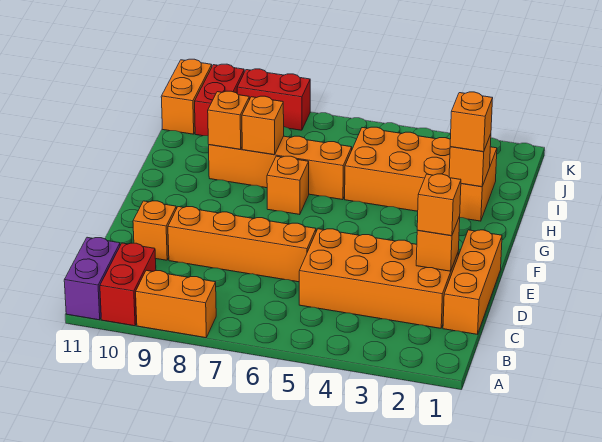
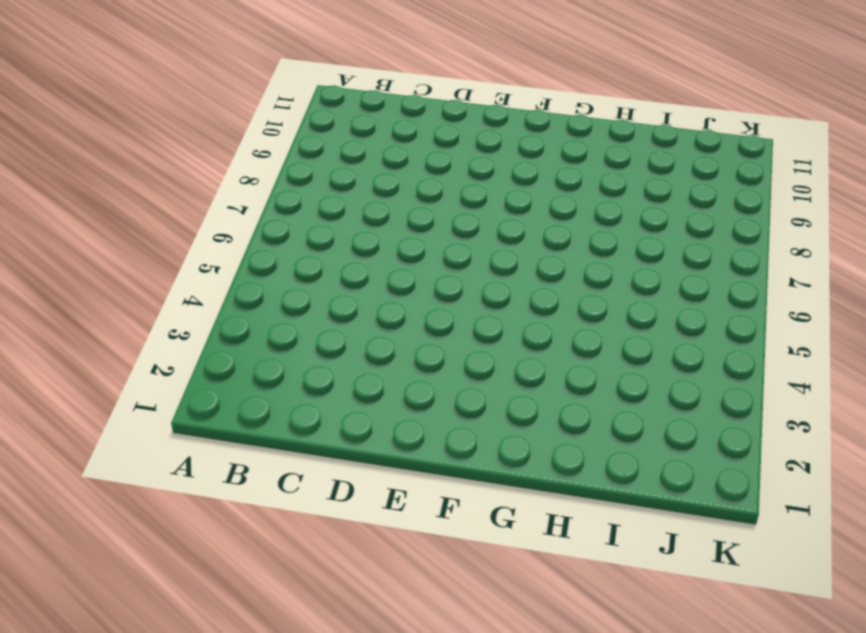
none -> orange 1x2 brick [136,270,216,338]
none -> red 1x2 brick [100,243,156,326]
none -> purple 1x2 brick [64,237,120,320]

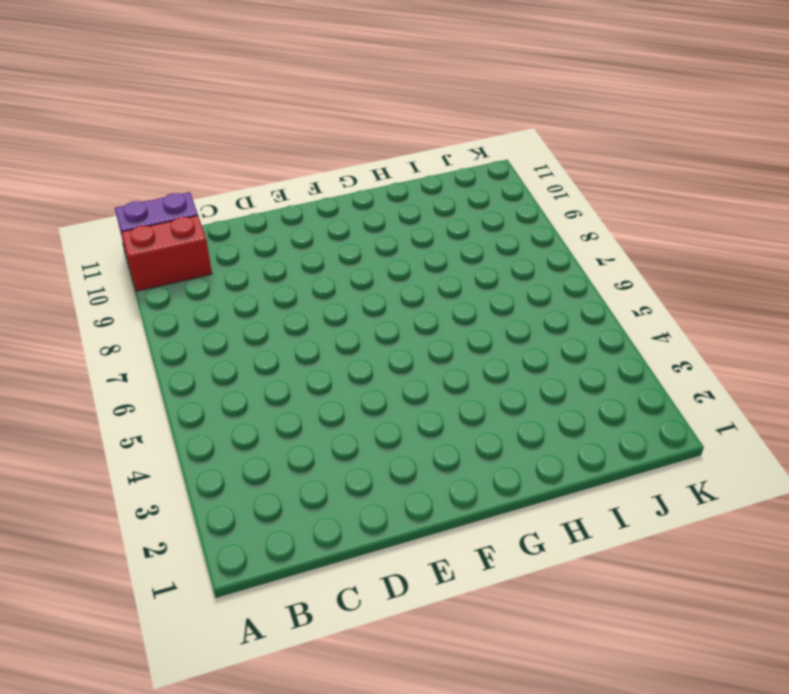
none -> orange 1x2 brick [136,270,216,338]
none -> orange 1x3 brick [443,230,502,334]
none -> orange 2x4 brick [299,229,458,328]

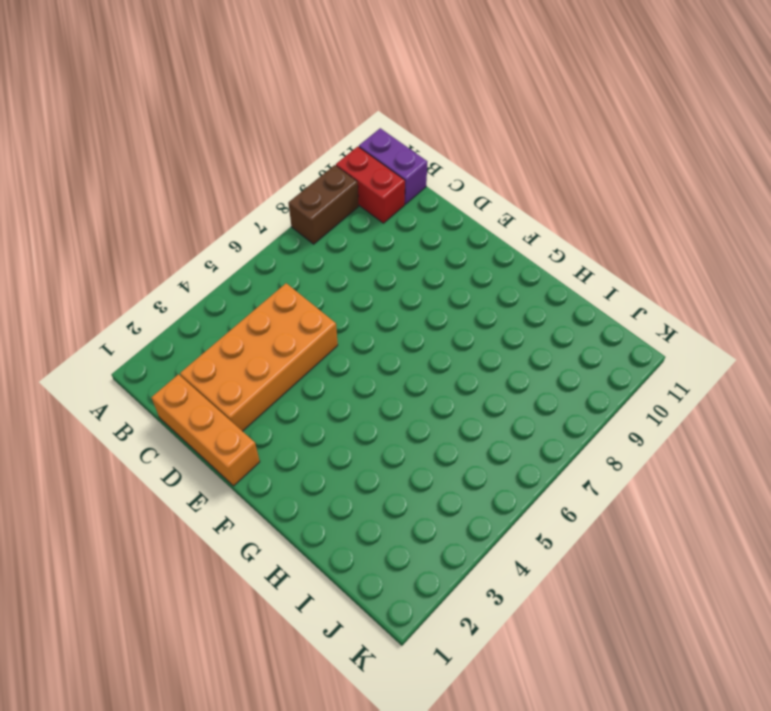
brown 1x2 brick [288,165,359,244] -> orange 1x2 brick [136,270,216,338]
none -> orange 1x4 brick [168,207,316,282]
none -> orange 1x1 brick [133,201,176,260]
none -> orange 1x1 brick [267,156,309,215]

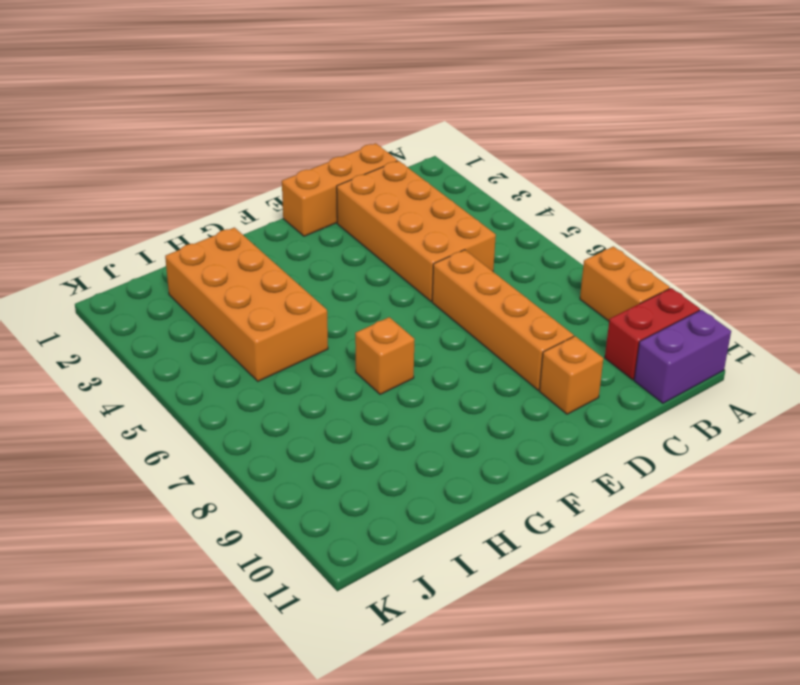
none -> orange 1x4 brick [209,136,352,200]
none -> red 1x2 brick [195,64,244,136]
none -> orange 1x2 brick [161,59,212,134]

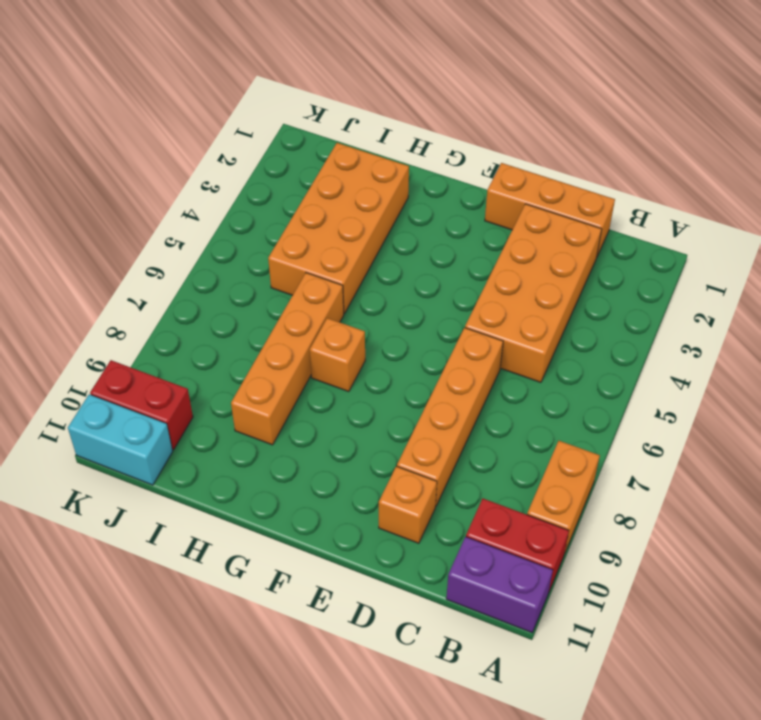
cyan 1x2 brick [68,394,173,485] -> orange 1x2 brick [161,59,212,134]
none -> red 1x2 brick [237,69,310,130]
none -> orange 1x1 brick [416,217,460,271]
none -> orange 1x1 brick [449,134,491,187]

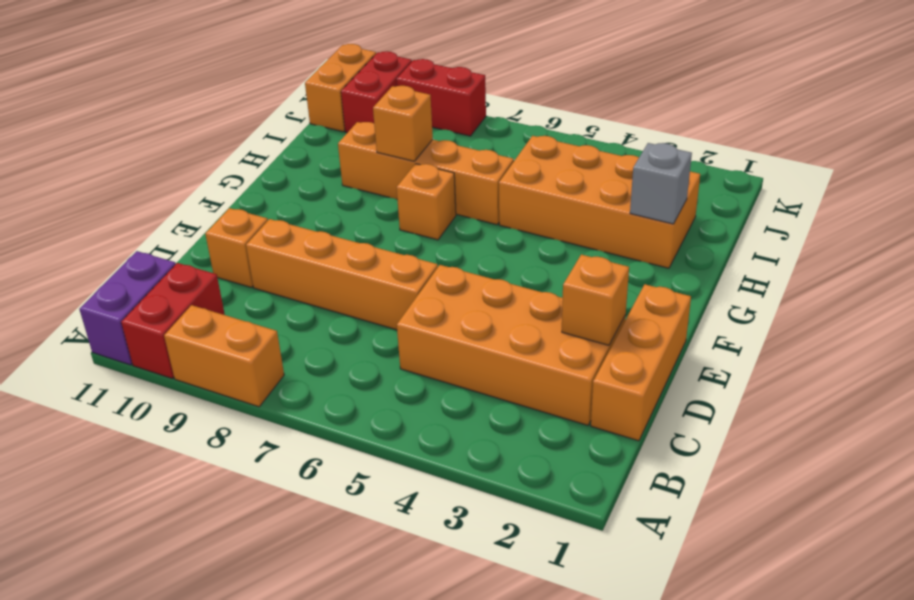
grey 1x1 brick [630,143,692,224] -> orange 1x1 brick [449,134,491,187]
none -> orange 1x1 brick [208,91,249,149]
none -> orange 1x1 brick [417,174,461,236]
none -> orange 1x1 brick [450,92,493,152]

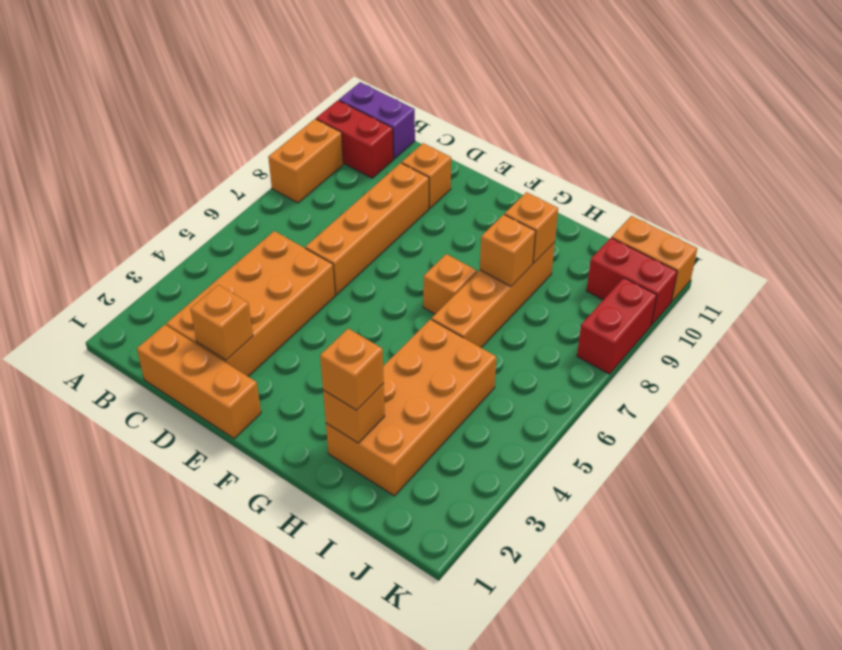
none -> orange 1x1 brick [417,174,461,236]

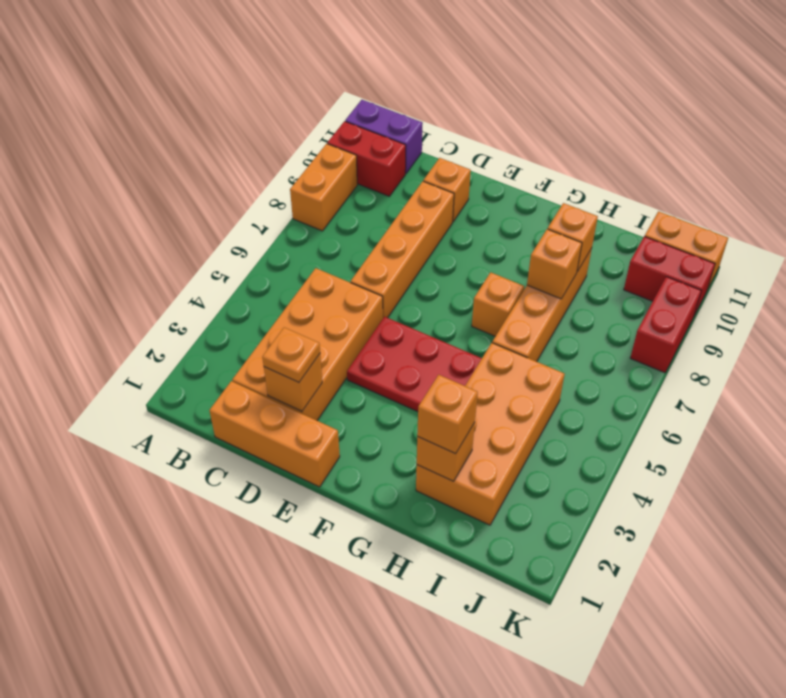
orange 1x1 plate [262,327,320,382] -> orange 1x1 brick [417,174,461,236]
red 2x3 plate [347,317,482,412] -> none

